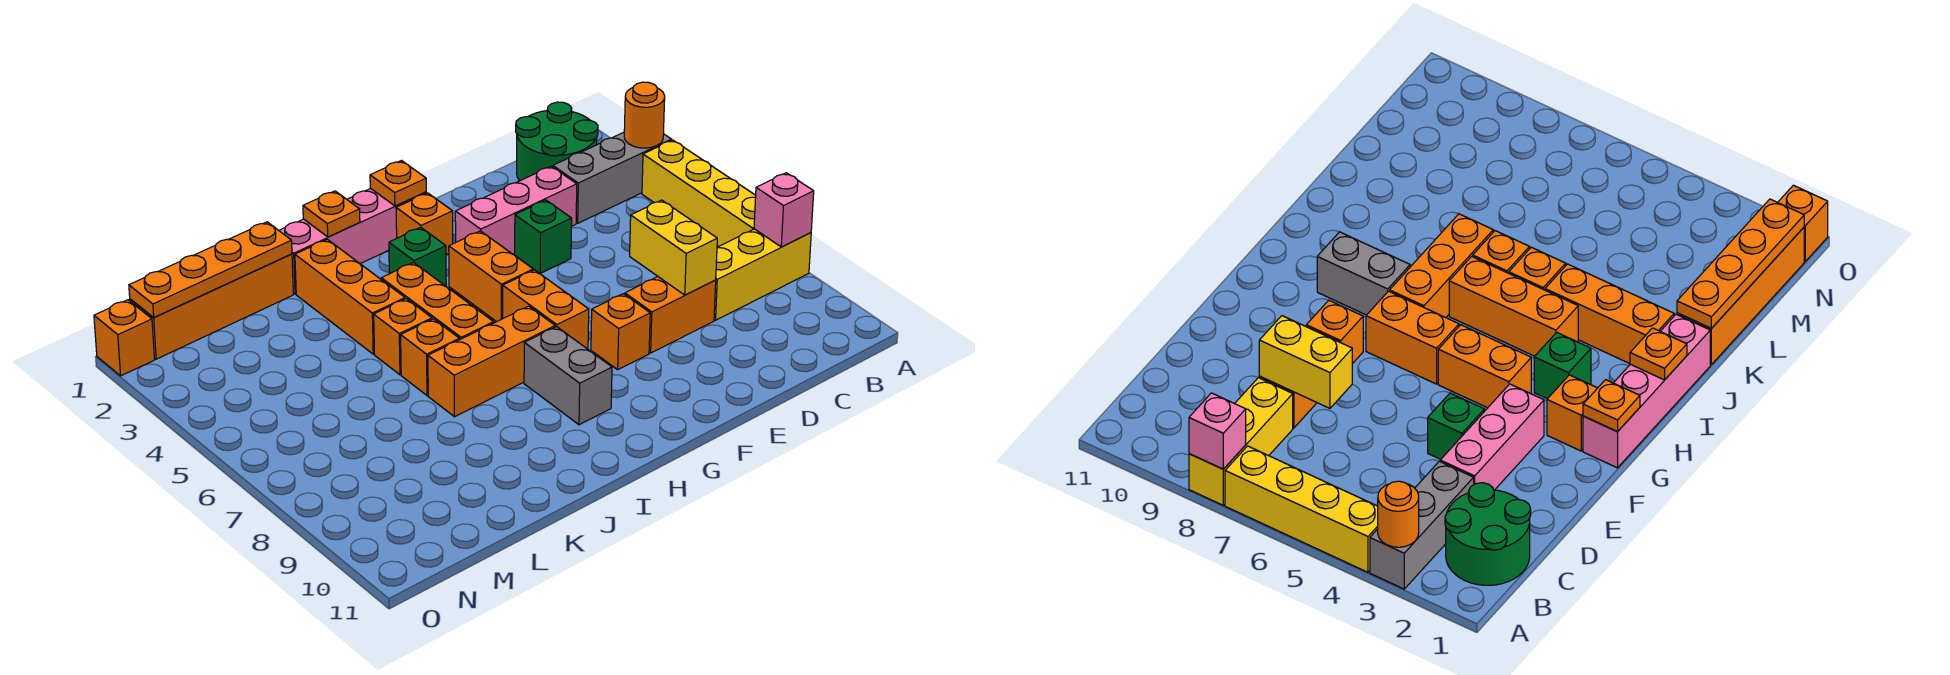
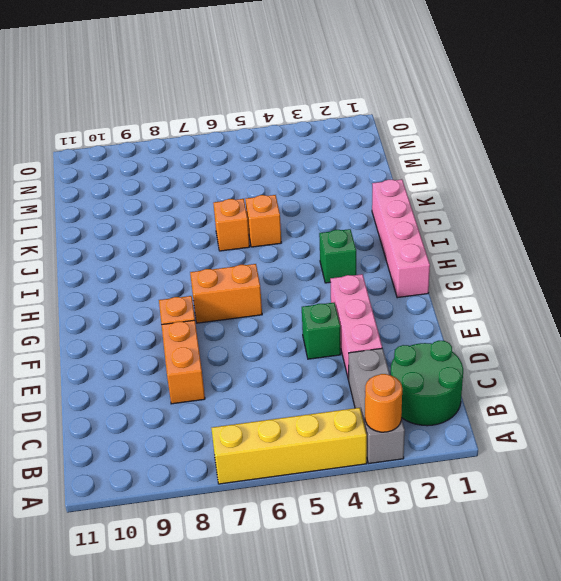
none -> yellow 1x3 brick [714,229,811,320]
none -> orange 1x1 brick [396,193,453,254]
none -> orange 1x2 brick [449,231,533,322]

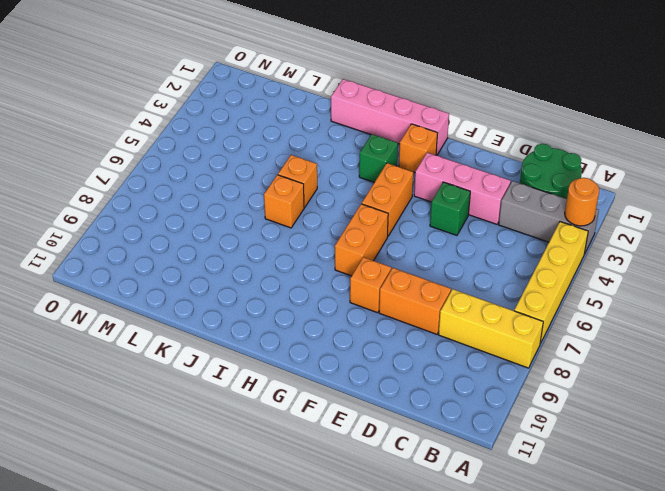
none -> orange 1x3 brick [428,306,555,417]
none -> grey 1x2 brick [524,327,612,425]
none -> orange 1x3 brick [381,263,494,340]

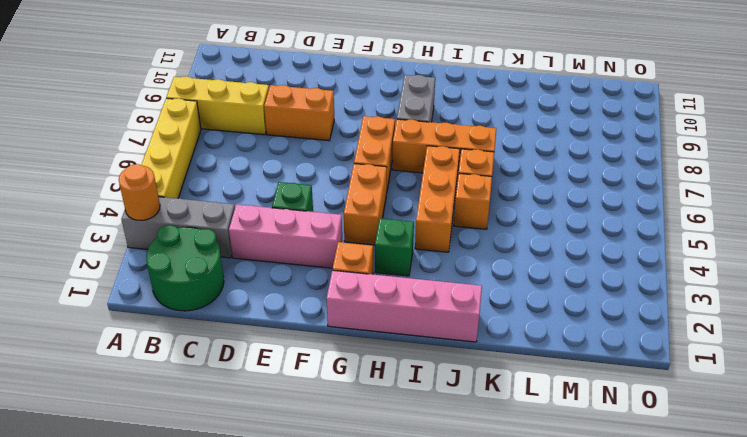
none -> orange 1x1 brick [591,294,650,370]
none -> orange 1x3 brick [295,239,405,354]
none -> orange 1x4 brick [130,254,293,359]

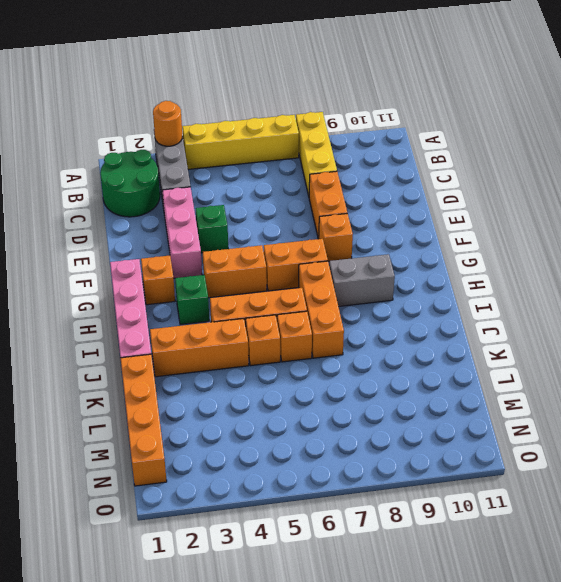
none -> orange 1x1 brick [94,300,154,376]
none -> pink 1x1 brick [754,173,814,247]
none -> yellow 1x2 brick [630,200,717,295]

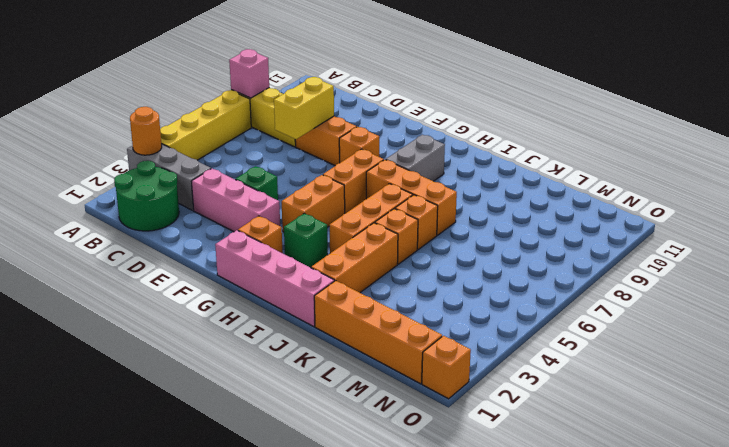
none -> orange 1x1 plate [370,161,426,206]
none -> orange 1x1 plate [303,191,360,237]
none -> orange 1x4 plate [129,222,292,318]

